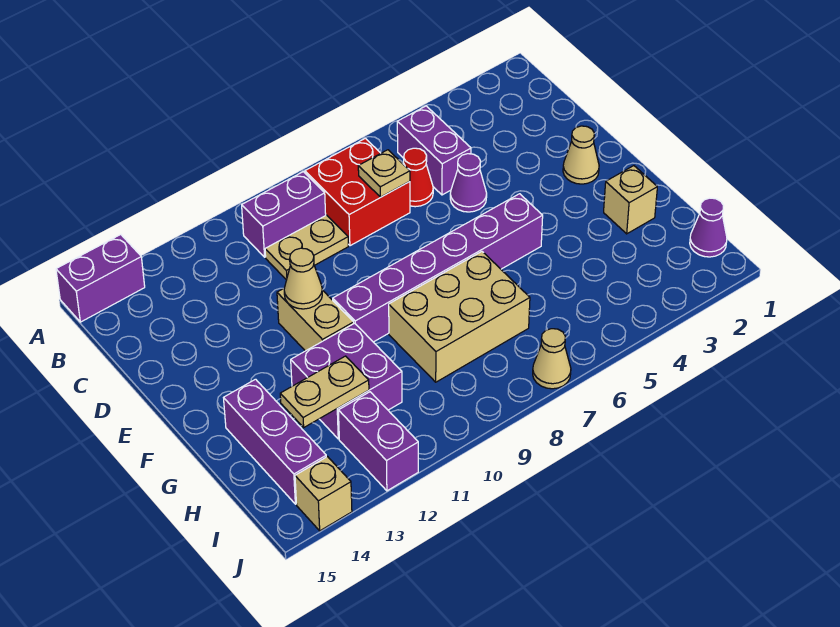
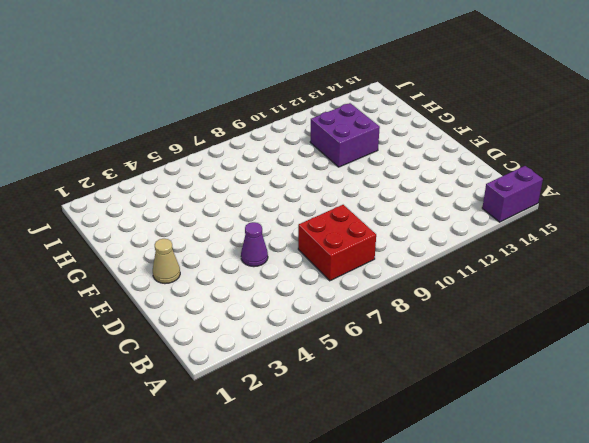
none -> purple 1x2 brick [397,106,471,195]
none -> purple 1x2 brick [242,172,326,257]
none -> red 1x1 cone [404,148,433,207]

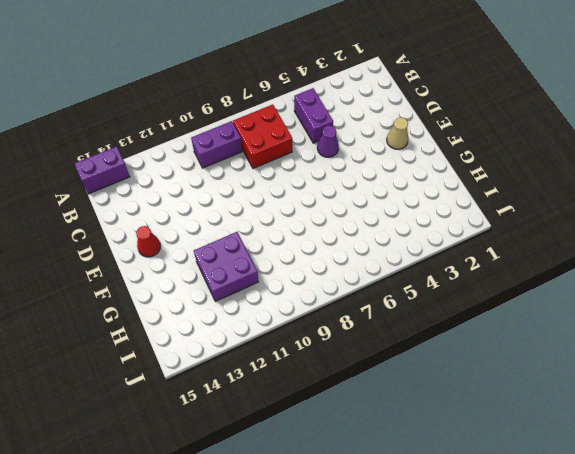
red 1x1 cone [136,226,160,257] -> red 1x1 cone moved to [404,148,433,207]
none -> tan 1x2 plate [265,215,348,280]
none -> tan 1x2 brick [277,289,354,351]
none -> purple 1x6 brick [333,194,543,342]

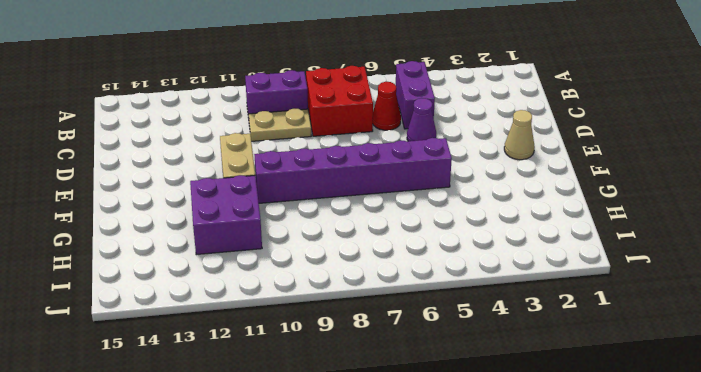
none -> purple 1x2 brick [56,235,145,322]
none -> tan 1x1 brick [604,166,657,234]
none -> tan 2x3 brick [389,252,530,382]

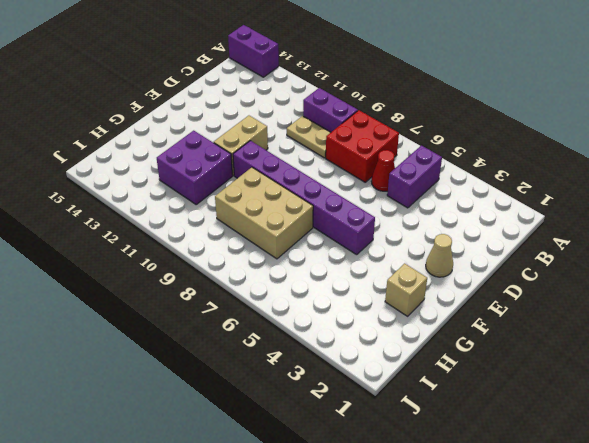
none -> purple 1x1 cone [450,154,487,212]
none -> purple 1x3 brick [224,379,326,504]
none -> purple 1x1 cone [690,198,727,257]

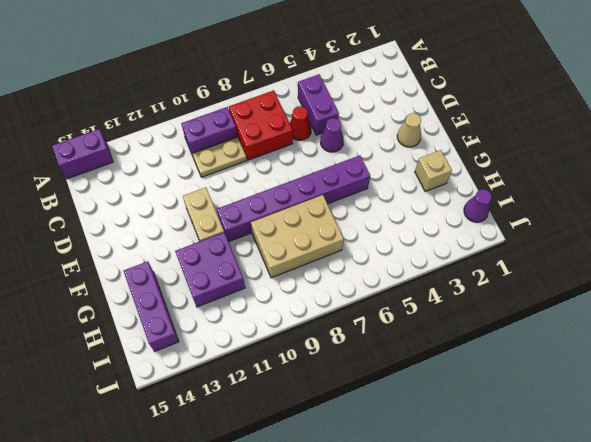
none -> purple 1x2 brick [338,392,418,491]
none -> tan 1x1 cone [533,329,571,389]
none -> tan 1x1 brick [295,457,352,531]

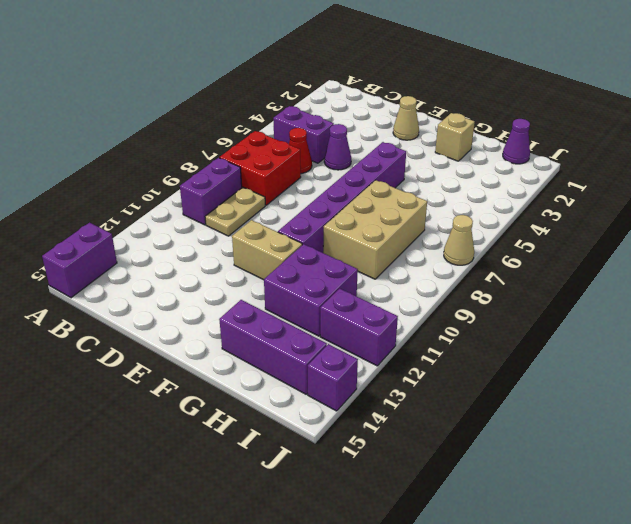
purple 1x1 brick [308,344,358,411] -> tan 1x1 brick [295,457,352,531]
none -> tan 1x1 plate [358,150,410,197]
none -> tan 1x1 cone [284,248,322,309]
none -> tan 1x2 plate [280,356,369,427]

